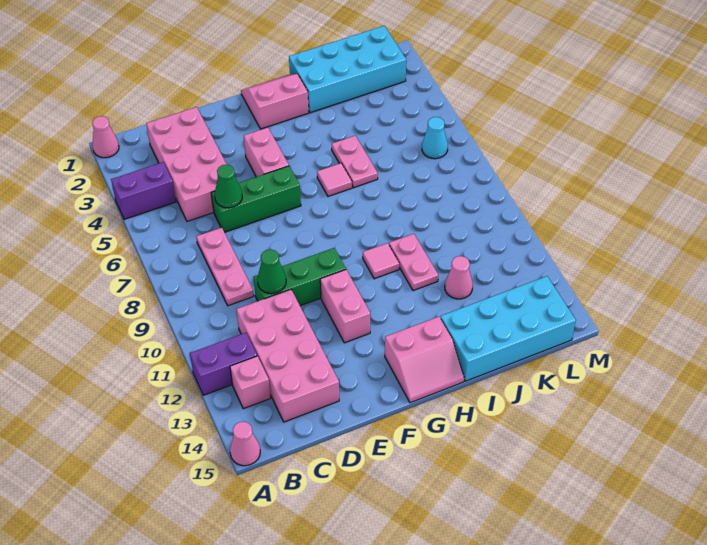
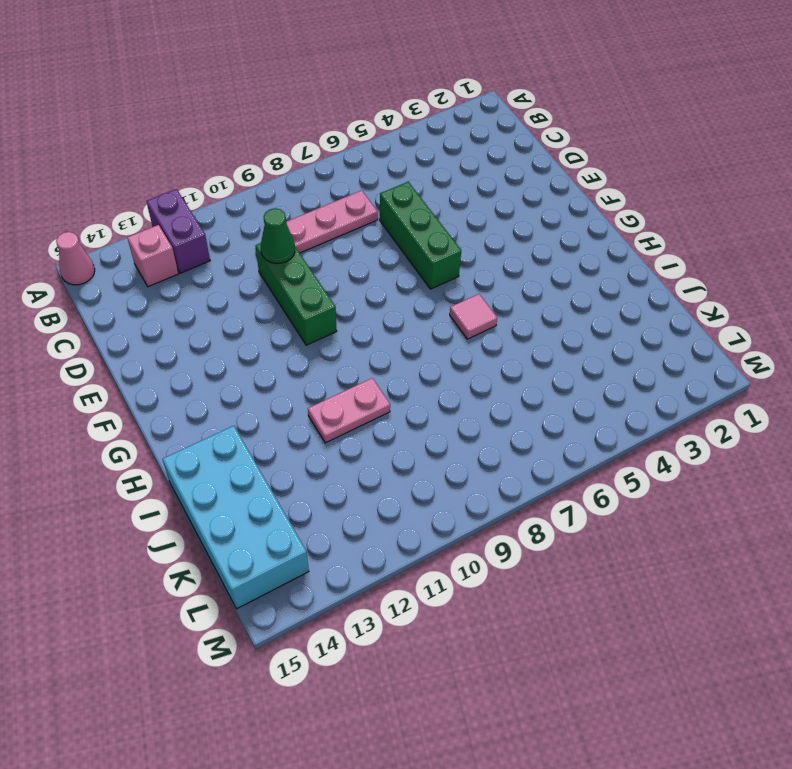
none -> pink 1x1 cone [92,116,119,158]
none -> purple 1x2 brick [111,162,176,220]
none -> pink 2x4 brick [146,107,227,221]

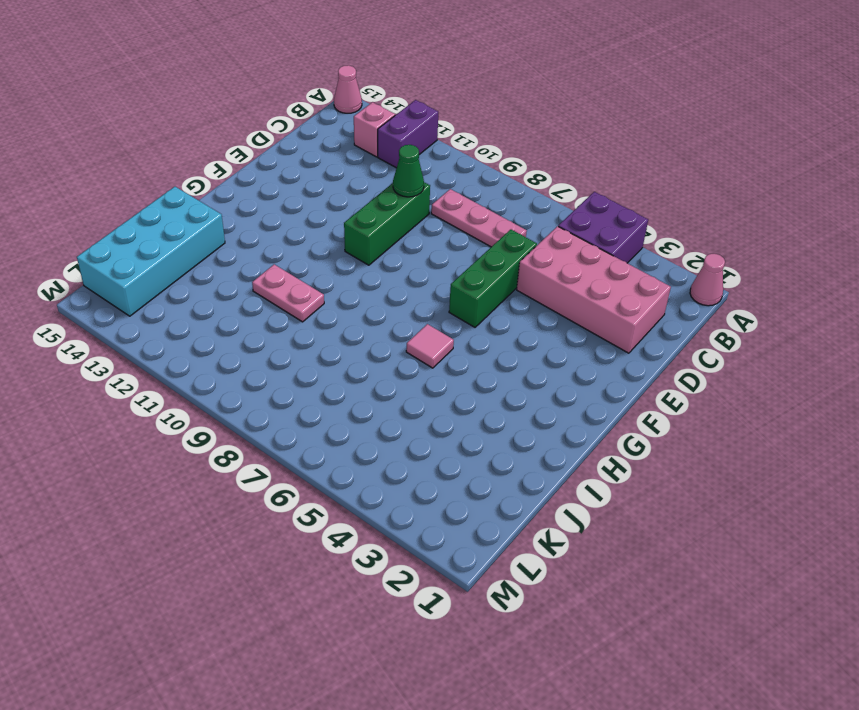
purple 2x2 brick [558,192,648,263] -> purple 1x2 brick [111,162,176,220]
none -> pink 2x4 brick [236,289,339,422]
none -> pink 1x2 brick [244,128,289,177]
none -> pink 1x2 brick [320,270,370,343]

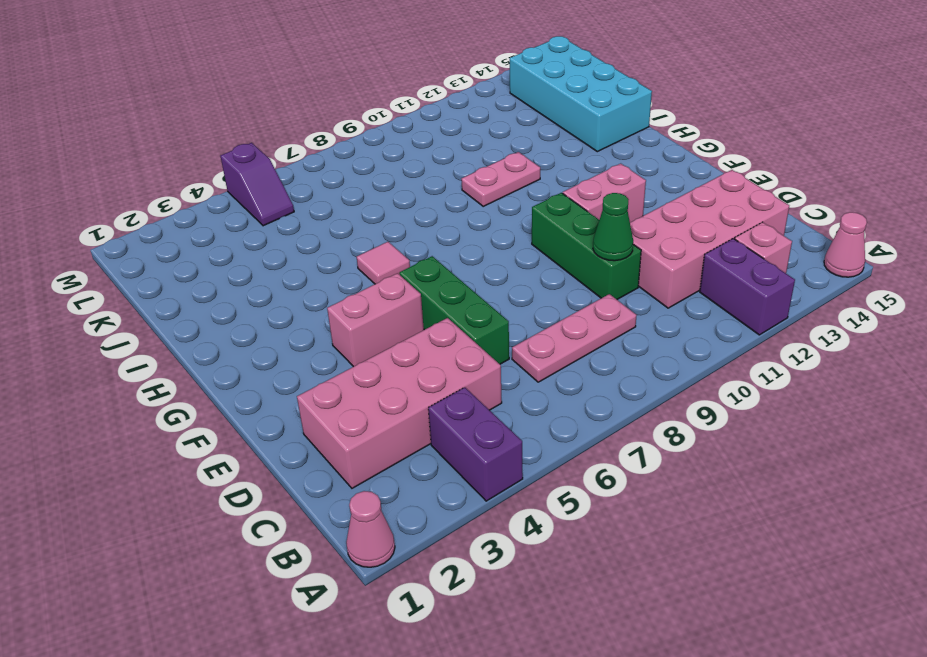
purple 1x2 slope [220,143,294,226] -> none
none -> pink 2x2 slope [241,74,309,129]
none -> pink 2x2 slope [385,317,464,403]
none -> pink 1x1 tile [363,243,399,279]

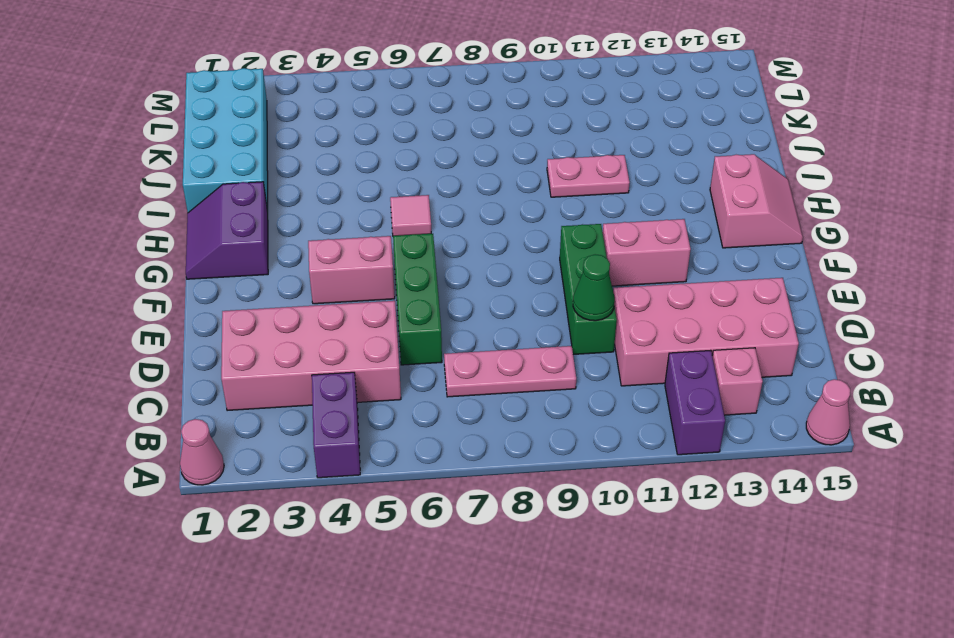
purple 2x2 slope [186,182,268,279] -> pink 2x2 slope [241,74,309,129]
none -> pink 1x1 tile [363,243,399,279]
none -> pink 1x2 plate [332,136,378,188]
none -> cyan 2x4 brick [441,276,576,381]

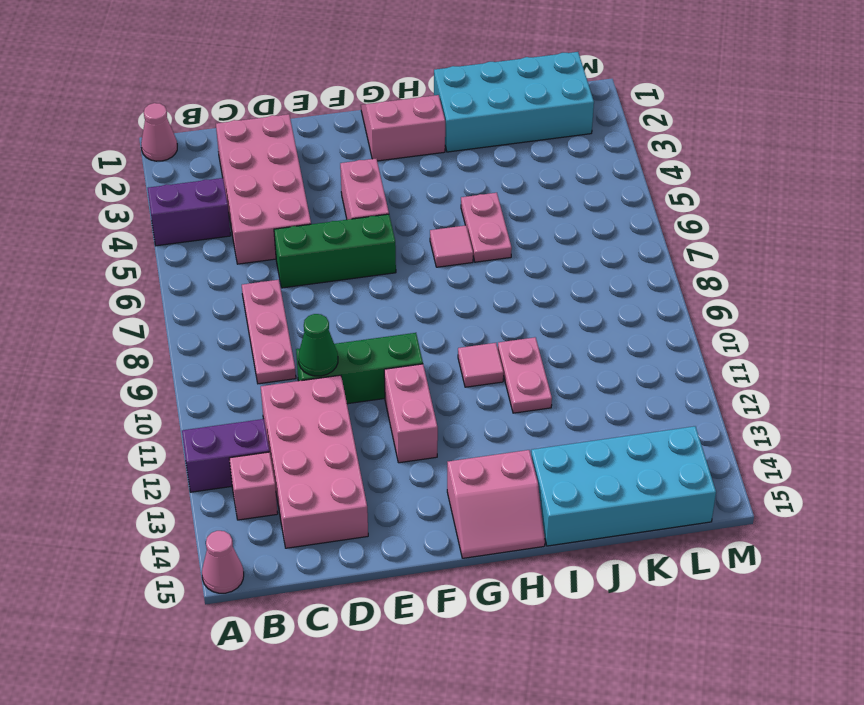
none -> pink 1x1 cone [445,256,473,299]
none -> cyan 1x1 cone [422,117,448,159]
none -> green 1x1 cone [215,165,242,208]

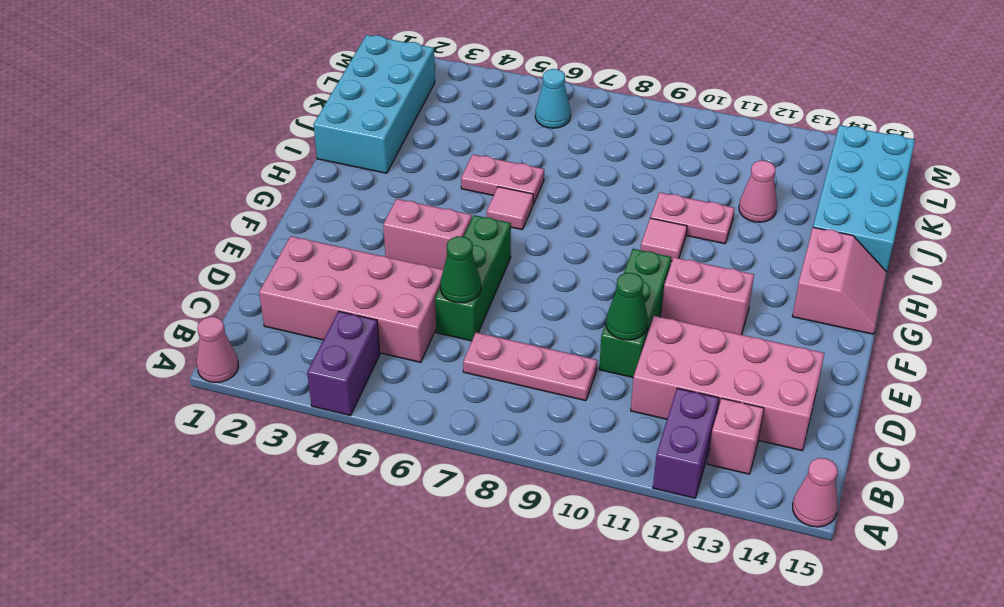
none -> pink 2x2 slope [241,74,309,129]

